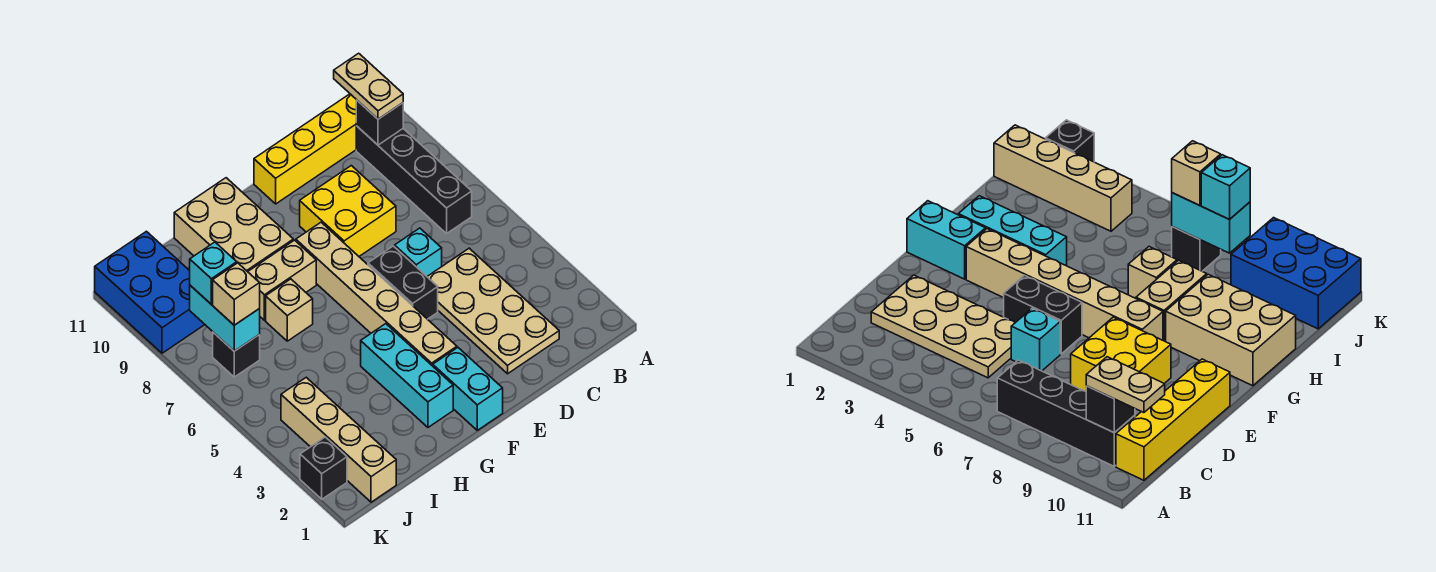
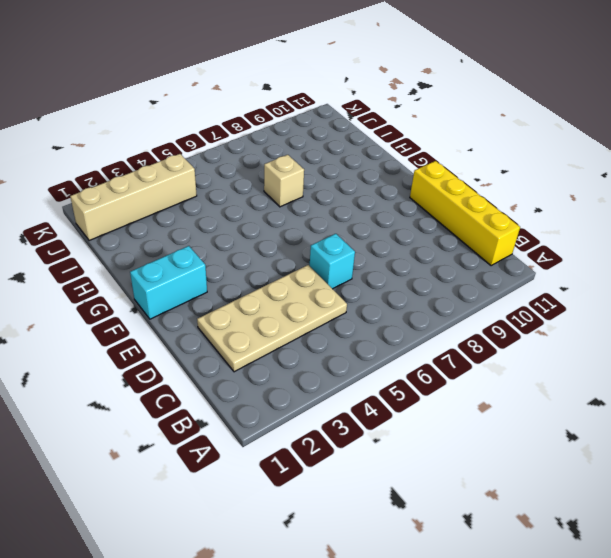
none -> black 1x4 brick [356,126,472,234]
none -> yellow 2x2 brick [300,166,396,256]
none -> black 1x2 brick [368,246,438,319]

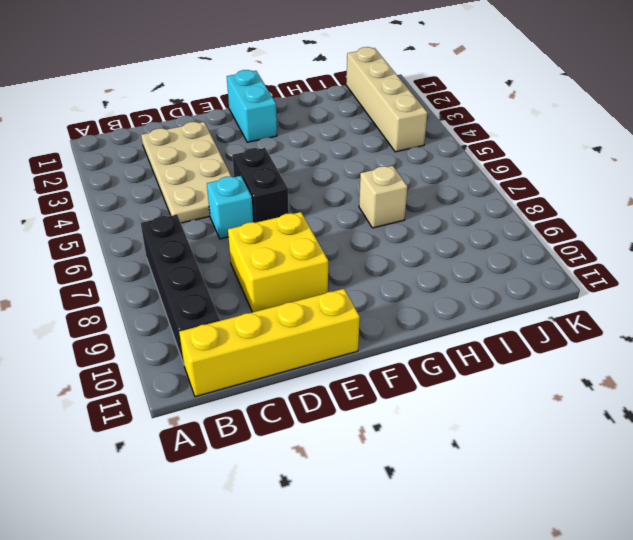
none -> tan 1x6 brick [296,222,457,366]
none -> cyan 1x3 brick [361,324,453,427]
none -> tan 1x2 brick [248,240,316,320]

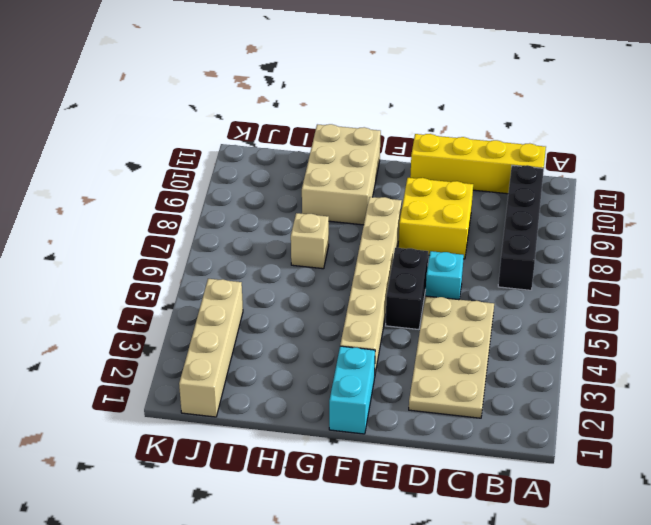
none -> cyan 1x3 brick [361,324,453,427]
none -> tan 1x2 brick [248,240,316,320]
none -> black 1x1 brick [213,332,260,377]

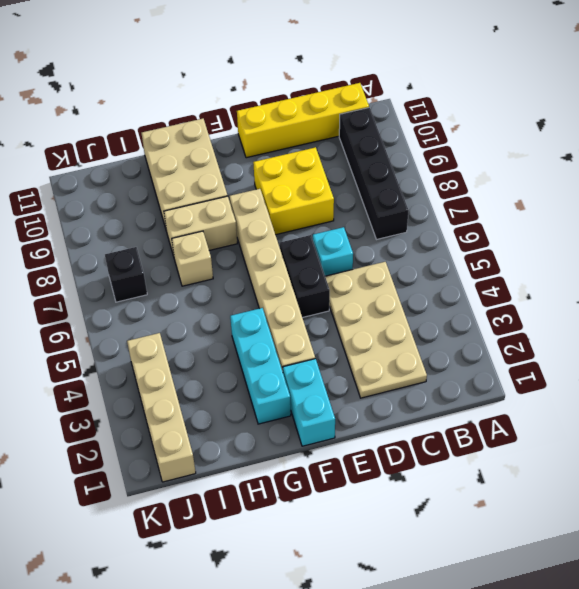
none -> blue 2x3 brick [95,231,205,353]
none -> black 1x1 brick [300,437,347,499]
none -> black 1x1 brick [356,100,403,145]

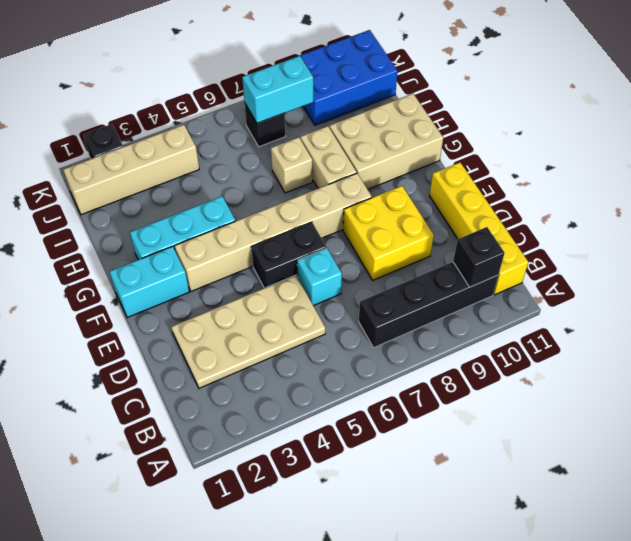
none -> tan 1x2 plate [334,53,403,119]
none -> tan 1x1 brick [213,263,260,325]
none -> cyan 1x1 brick [190,242,237,304]

